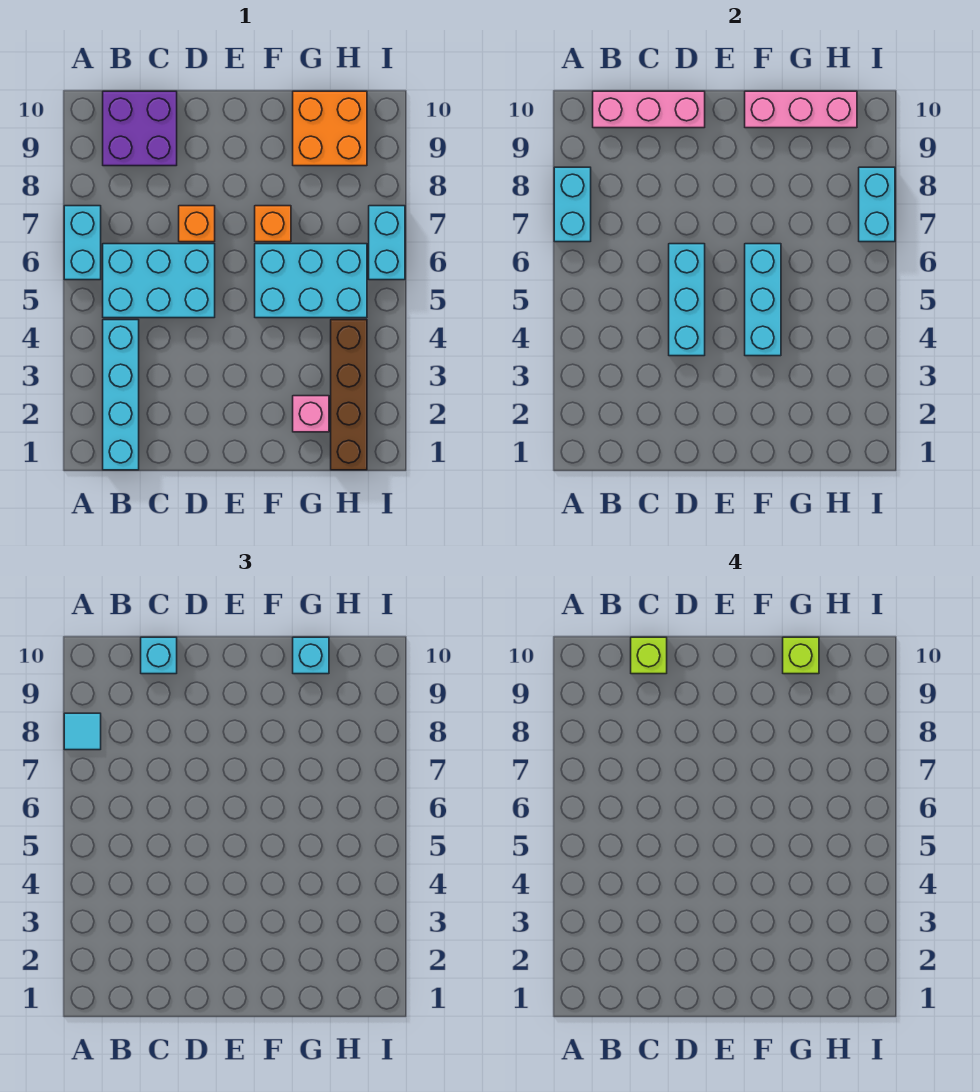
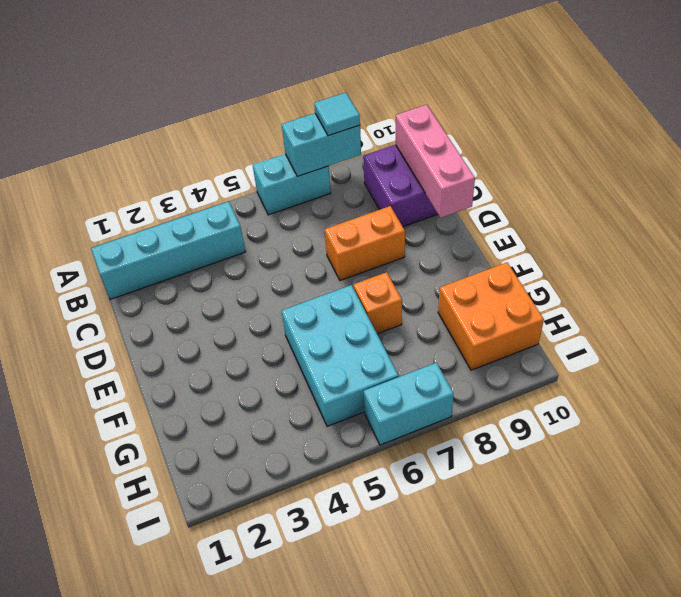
orange 1x2 brick [325,206,405,281] -> orange 1x1 brick [179,206,215,242]
none -> cyan 2x3 brick [103,244,215,318]
none -> pink 1x1 brick [293,396,329,432]
none -> brown 1x4 brick [331,320,367,470]

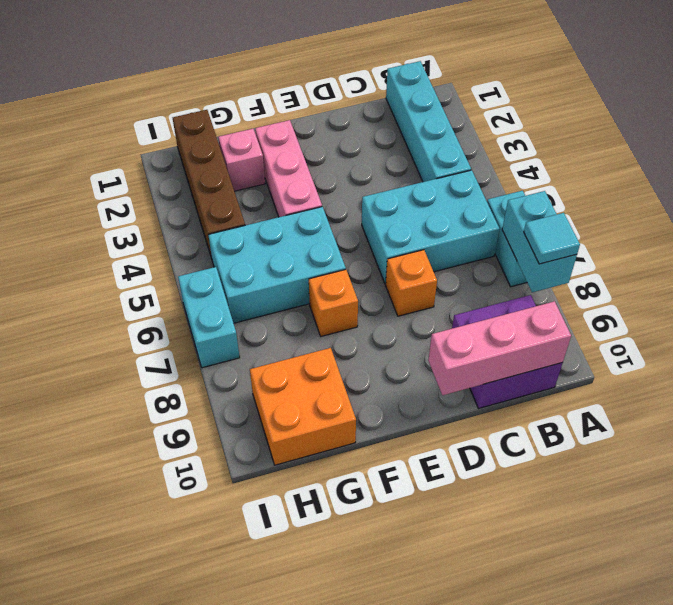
pink 1x3 brick [255,120,322,217] -> pink 1x3 brick turned to [745,91,857,128]
none -> cyan 1x3 brick [669,244,705,356]
none -> cyan 1x3 brick [745,244,781,356]
none -> cyan 1x2 brick [859,167,895,242]

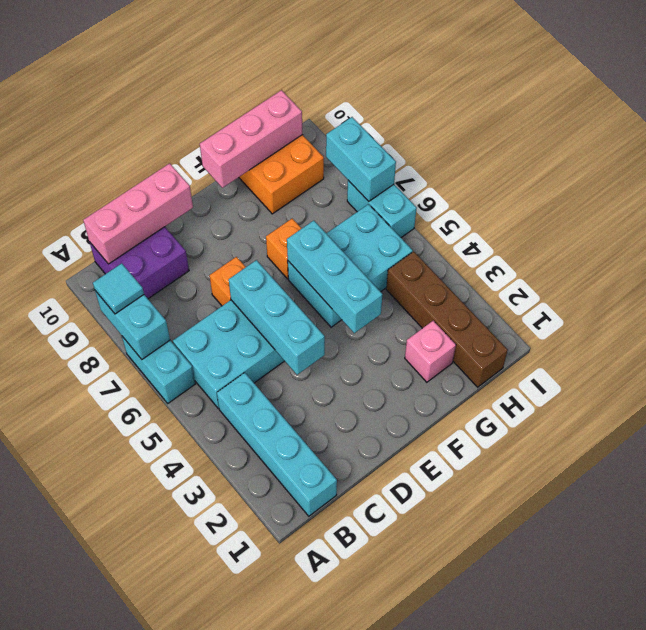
none -> cyan 1x1 brick [141,637,177,674]
none -> cyan 1x1 brick [293,637,329,674]
none -> lime 1x1 brick [631,637,667,674]

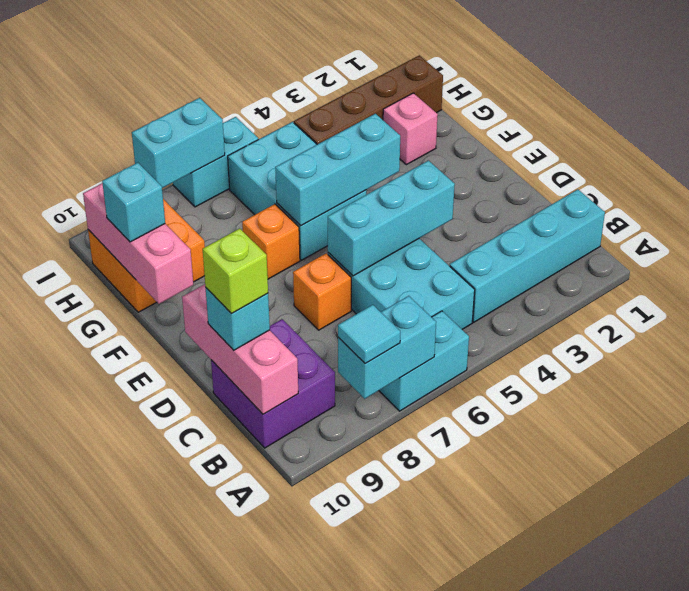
none -> lime 1x1 brick [783,637,819,674]

